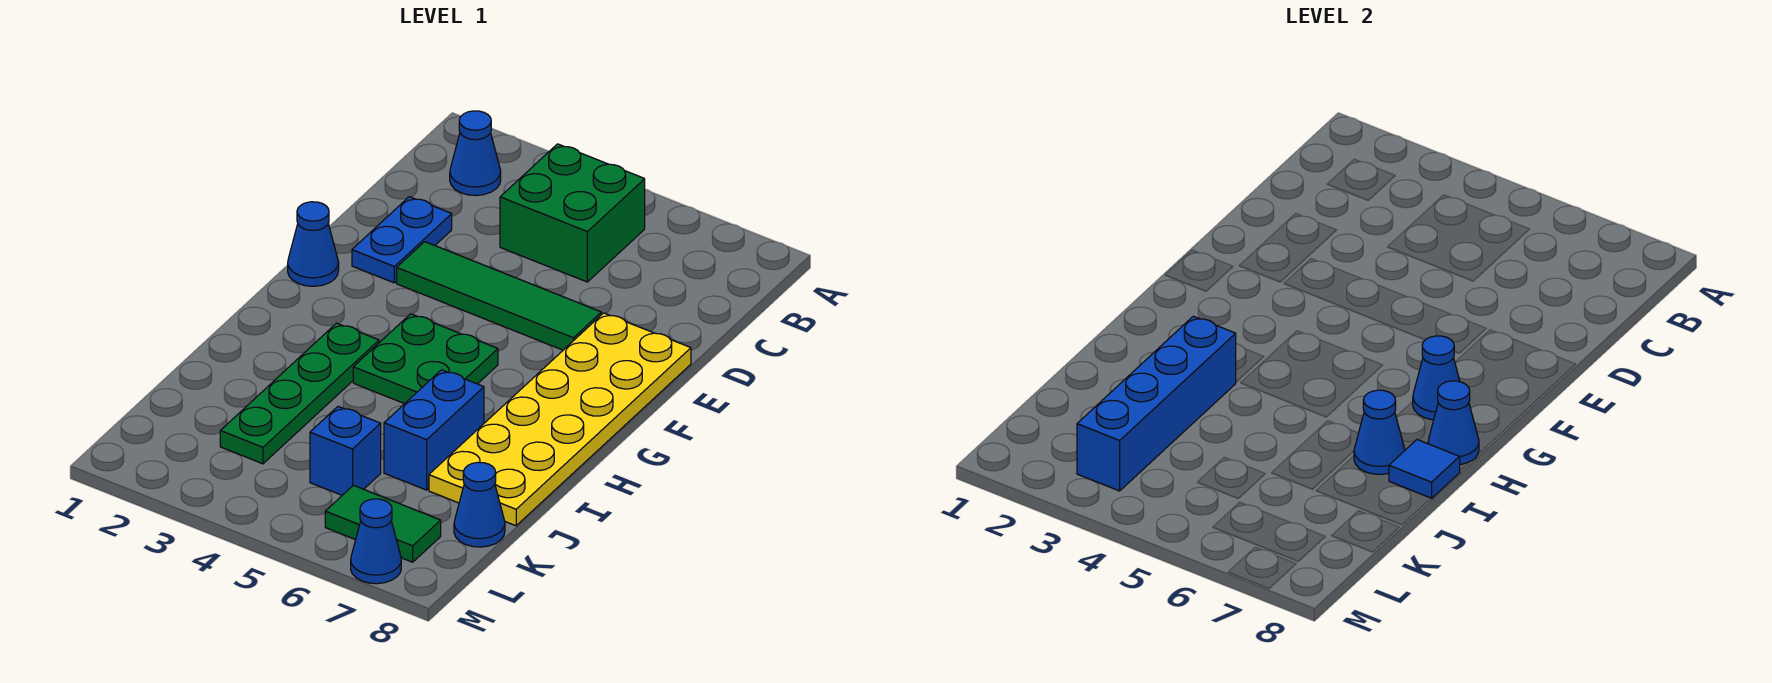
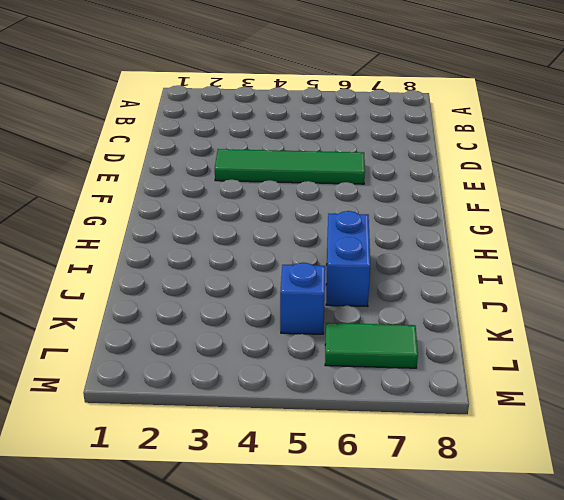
none -> blue 1x1 cone [450,111,501,196]
none -> green 2x2 brick [500,144,645,282]
none -> blue 1x2 plate [352,197,452,283]

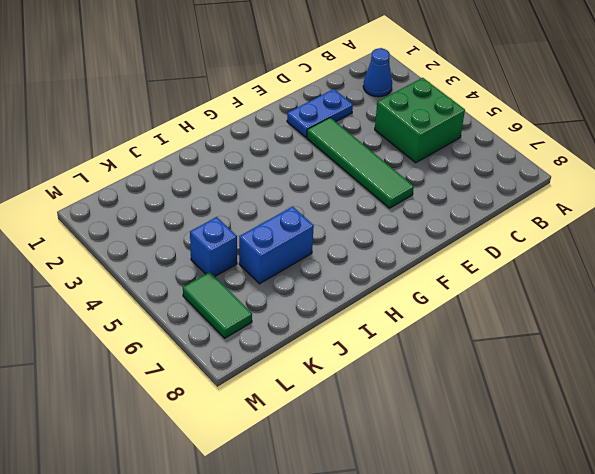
none -> yellow 2x6 plate [429,313,691,526]
none -> blue 1x1 cone [288,202,339,286]
none -> green 2x2 plate [353,314,498,404]

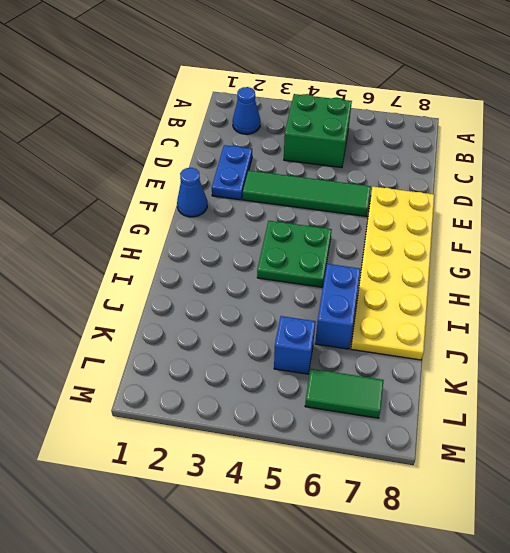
none -> green 1x4 plate [220,323,379,464]
none -> blue 1x1 cone [454,462,505,547]
none -> blue 1x1 cone [351,499,401,584]

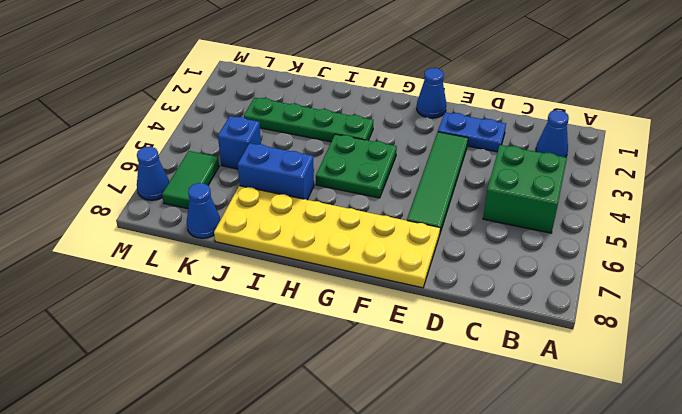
none -> blue 1x1 cone [1413,336,1460,420]
none -> blue 1x1 cone [1428,381,1479,464]
none -> blue 1x4 brick [1077,316,1236,491]

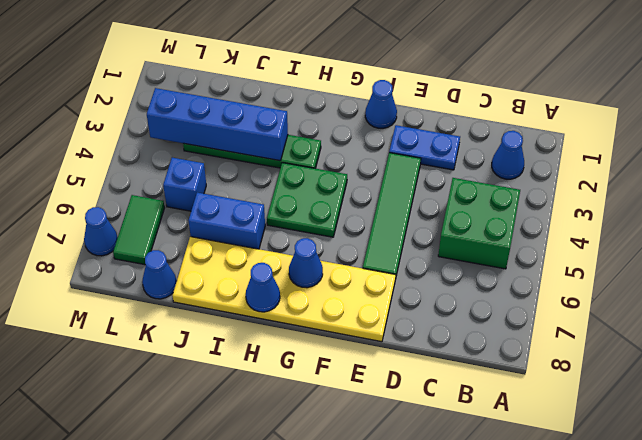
none -> blue 1x1 cone [1354,390,1405,475]
none -> blue 1x1 tile [1389,440,1460,499]

